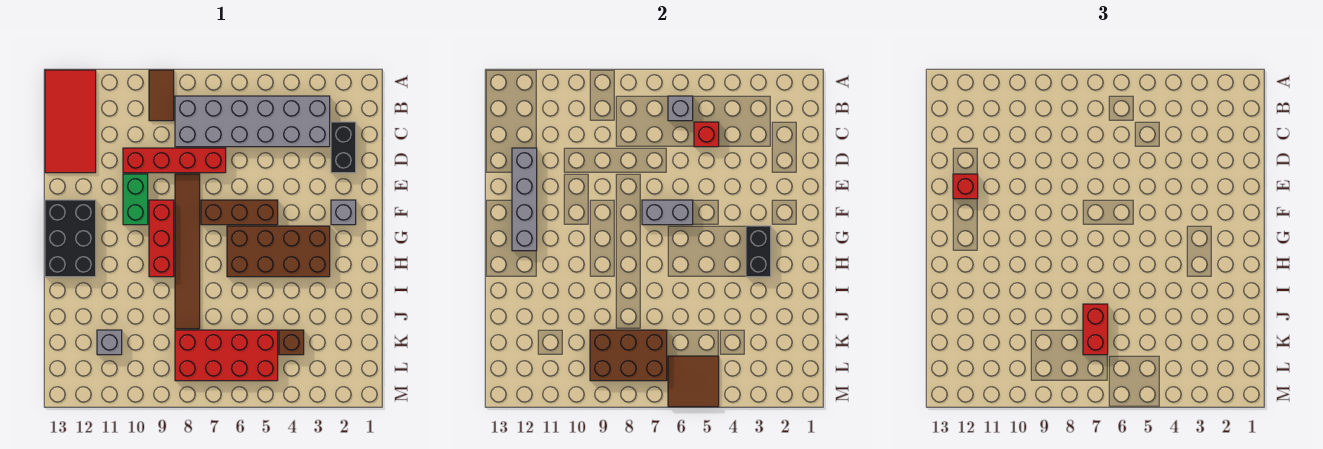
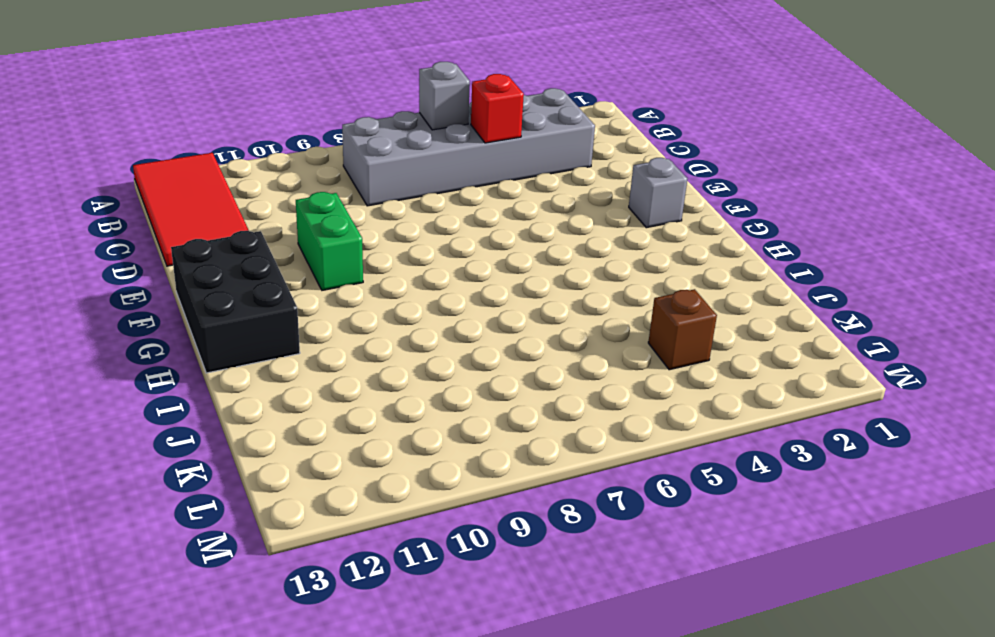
none -> brown 1x2 tile [149,70,174,121]
none -> black 1x2 brick [331,122,356,173]
none -> red 1x4 brick [123,148,226,173]

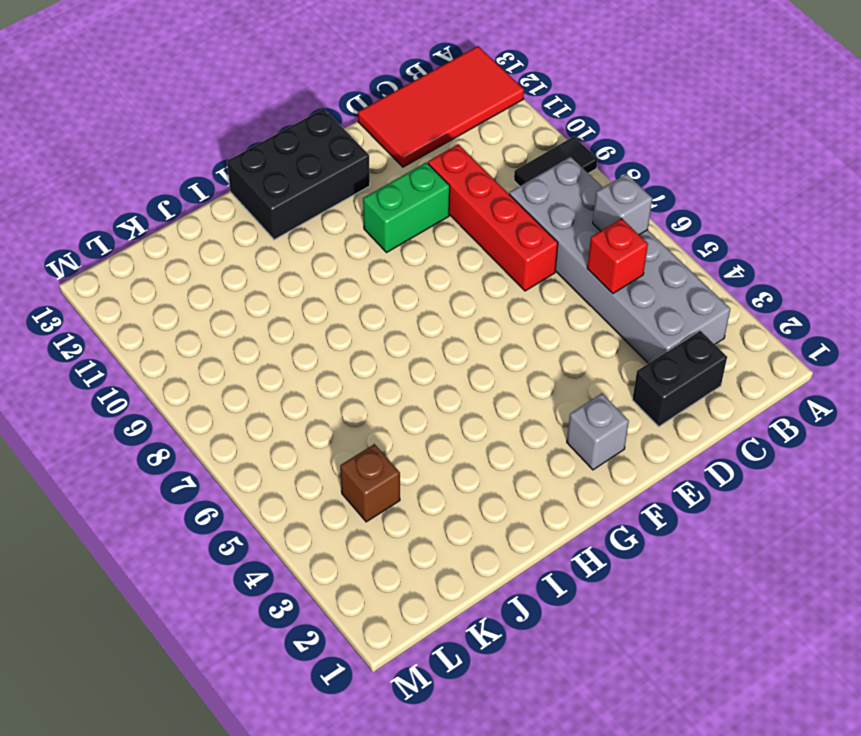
black 1x2 tile [514,136,598,186] -> brown 1x2 tile [149,70,174,121]
none -> brown 1x6 tile [175,174,200,329]
none -> brown 1x3 brick [201,200,278,225]
none -> red 1x3 brick [149,200,174,277]

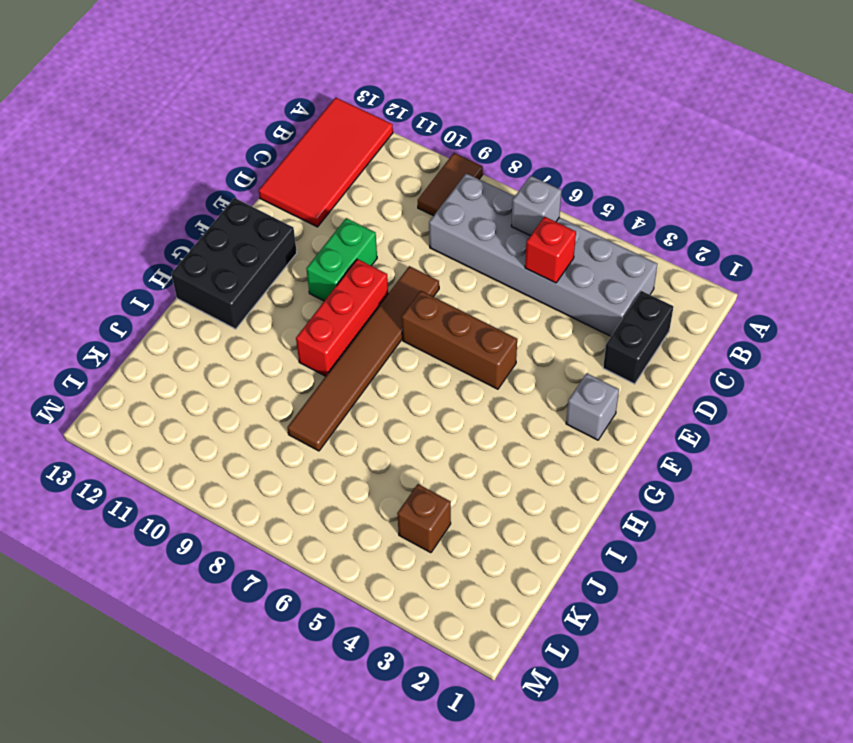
none -> red 1x4 brick [123,148,226,173]
none -> brown 2x4 brick [227,226,330,277]
none -> red 2x4 brick [175,330,278,381]

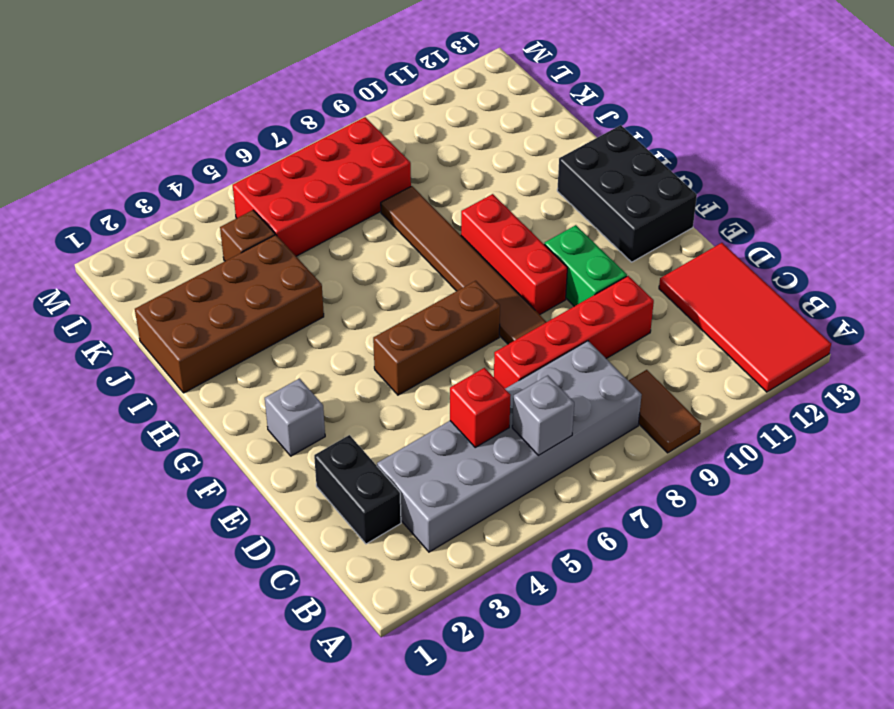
brown 2x4 brick [135,235,324,393] -> brown 2x4 brick moved to [227,226,330,277]
none -> grey 1x1 brick [97,330,122,355]
none -> grey 1x4 brick [512,148,537,251]
none -> grey 1x2 brick [642,200,693,225]

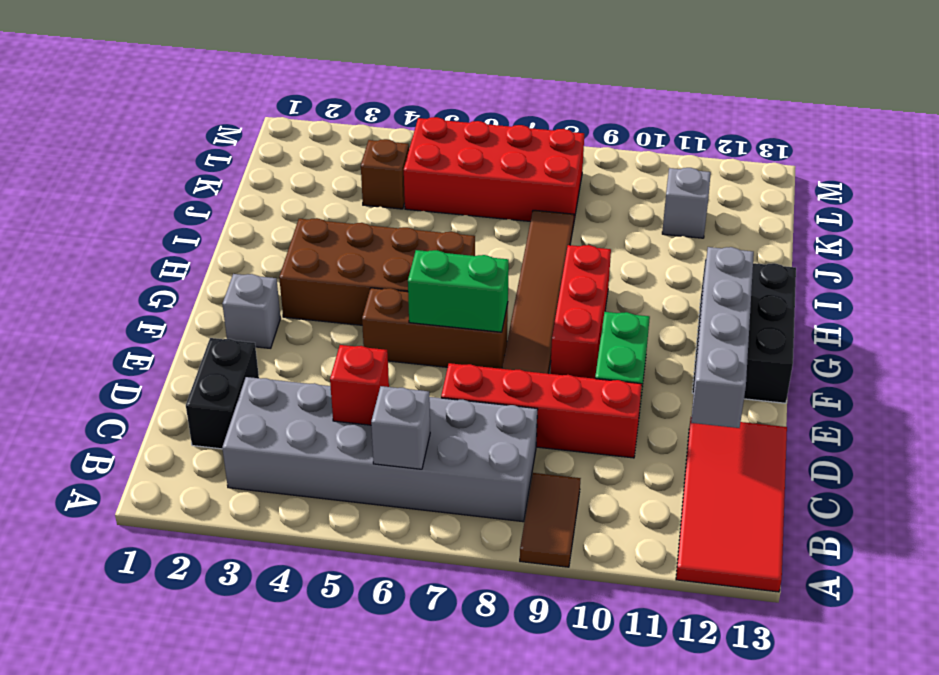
green 1x2 brick [408,250,509,332] -> grey 1x2 brick [642,200,693,225]
none -> black 1x2 brick [746,226,771,277]
none -> brown 2x3 brick [590,330,667,381]
none -> brown 2x2 tile [668,356,719,407]

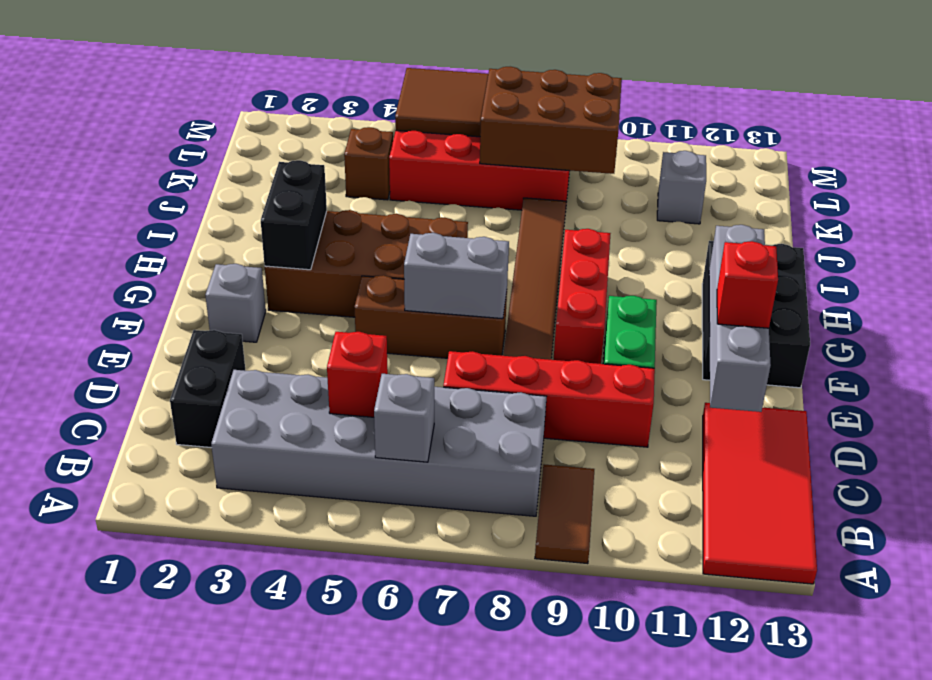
none -> red 1x2 brick [1083,304,1108,355]

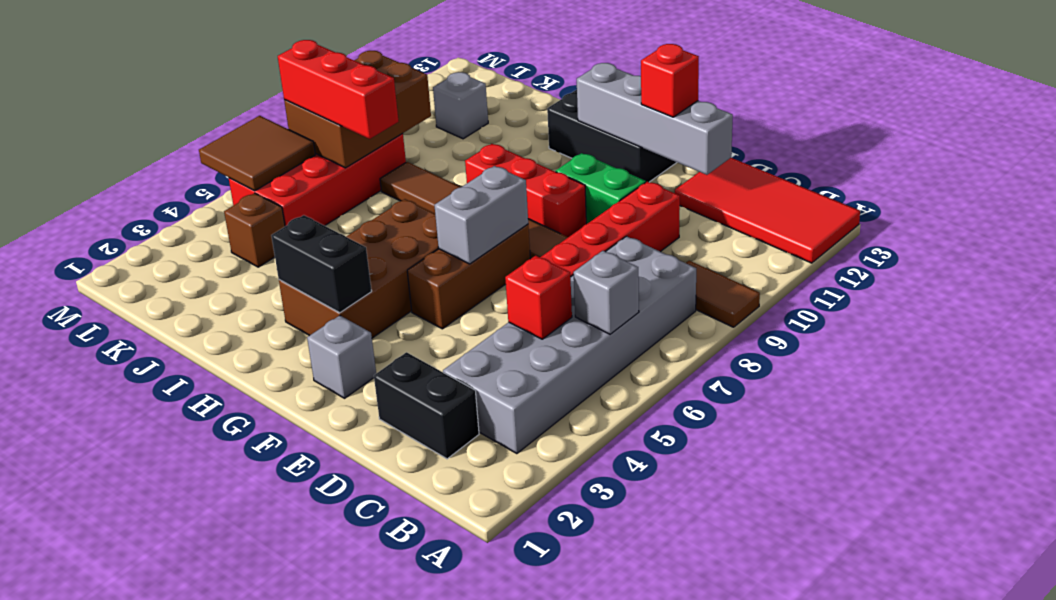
red 1x3 brick [278,40,399,139] -> red 1x2 brick [1083,304,1108,355]

